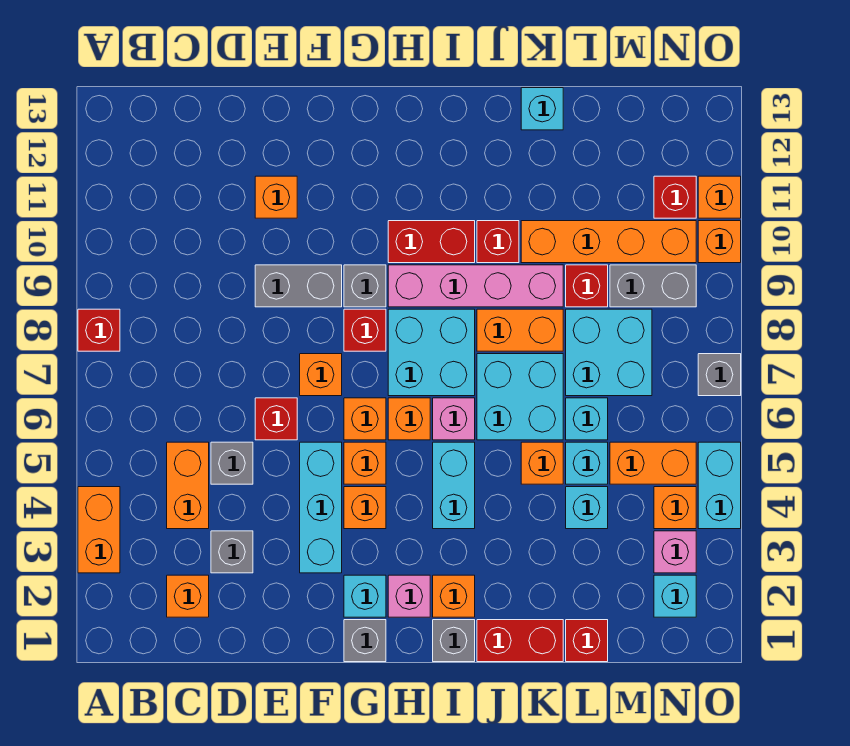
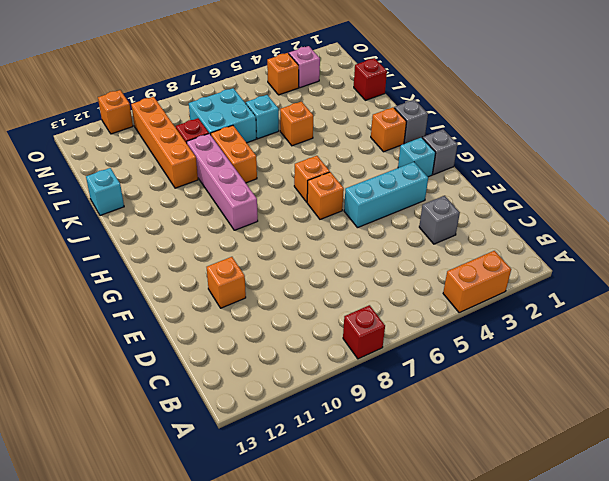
none -> orange 1x1 brick [167,575,209,617]
none -> orange 1x2 brick [167,442,209,529]
none -> grey 1x1 brick [211,442,253,484]
none -> red 1x1 brick [255,398,297,440]

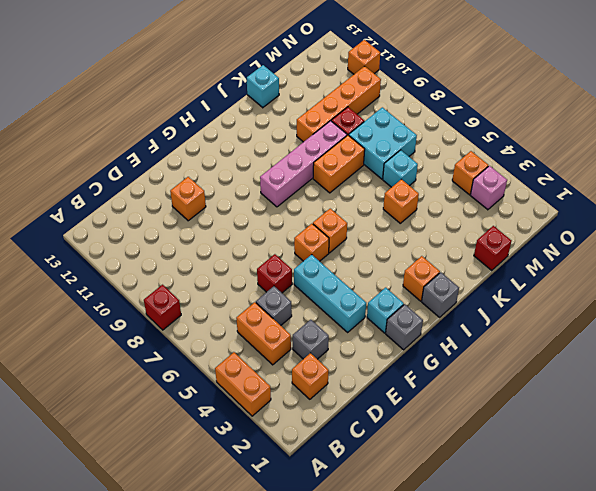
none -> grey 1x2 brick [255,265,342,307]
none -> orange 1x1 brick [300,354,342,396]
none -> orange 1x1 brick [344,487,386,529]
none -> orange 1x1 brick [344,442,386,484]

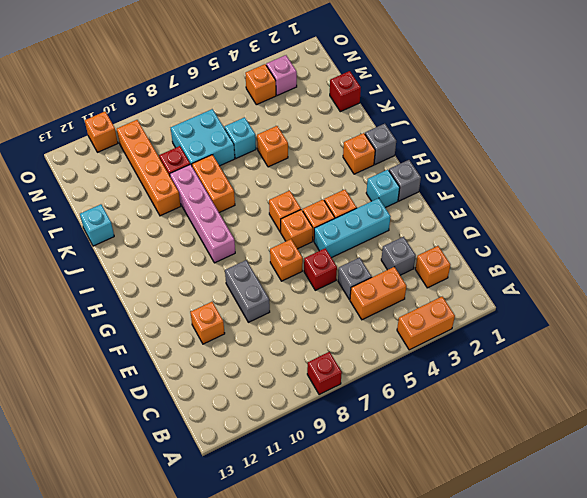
none -> red 1x1 brick [344,309,386,351]
none -> grey 1x1 brick [344,265,386,307]
none -> pink 1x1 brick [388,575,430,617]
none -> cyan 2x2 brick [388,309,475,396]

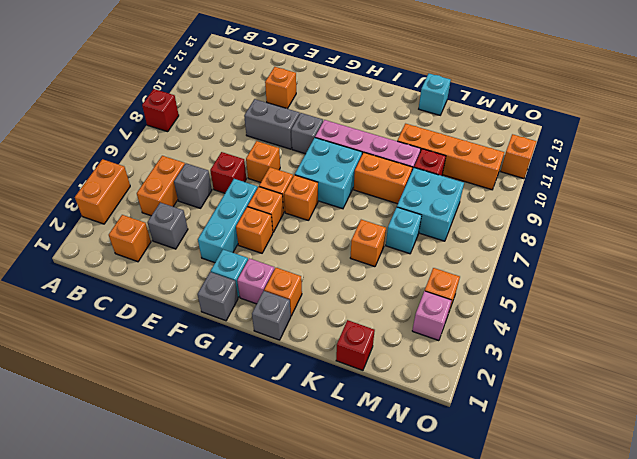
none -> red 1x1 brick [344,309,386,351]
none -> red 1x2 brick [388,221,475,263]
none -> cyan 1x2 brick [433,442,475,529]
none -> pink 1x1 brick [433,398,475,440]

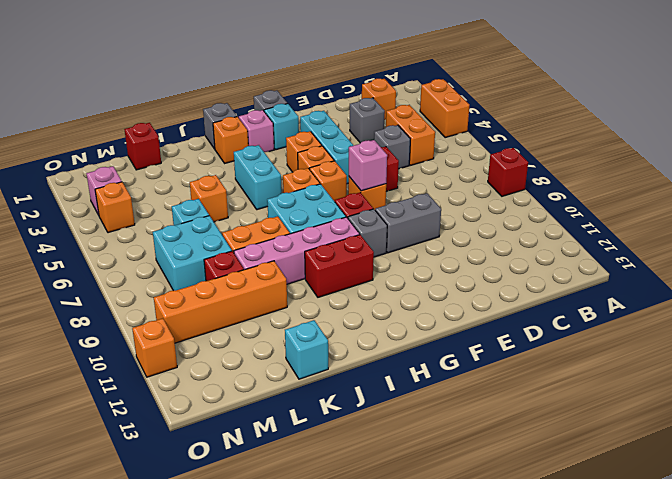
pink 1x1 brick [349,140,387,191] -> pink 1x1 brick moved to [433,398,475,440]
none -> orange 1x1 brick [255,176,297,218]
none -> red 1x2 brick [477,620,563,662]
none -> cyan 2x2 brick [477,354,563,440]
none -> red 1x1 brick [477,221,519,263]

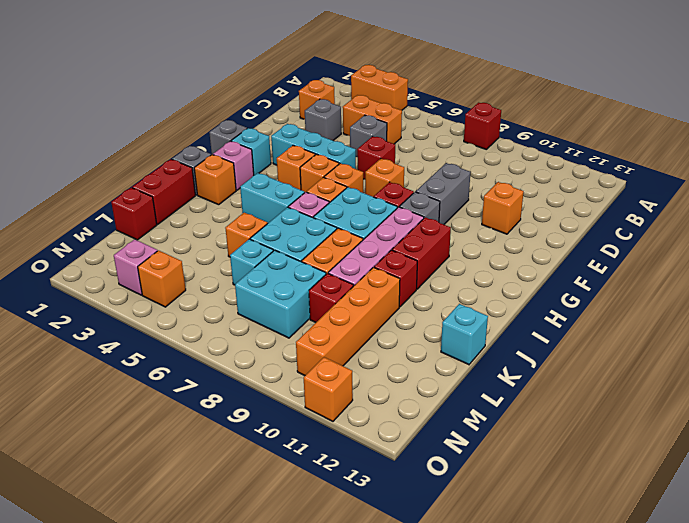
none -> cyan 1x1 brick [566,487,608,529]
none -> cyan 1x1 brick [566,442,608,484]
none -> orange 1x2 brick [610,442,696,484]
none -> grey 1x2 brick [610,265,696,307]

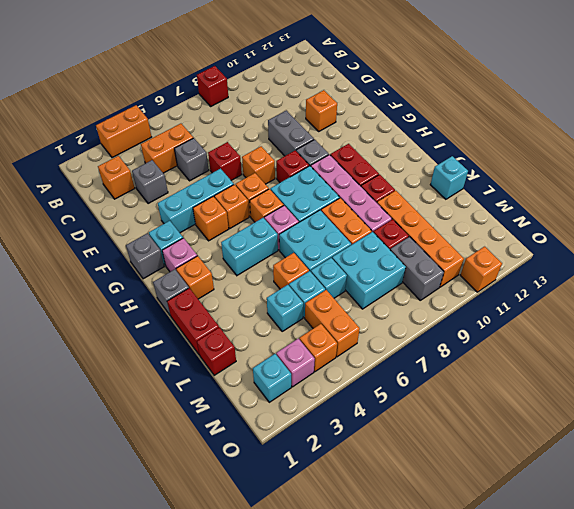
none -> red 1x1 brick [654,176,696,218]
none -> cyan 1x2 brick [698,442,741,529]
none -> grey 1x1 brick [698,354,741,396]
none -> orange 1x1 brick [698,221,741,263]

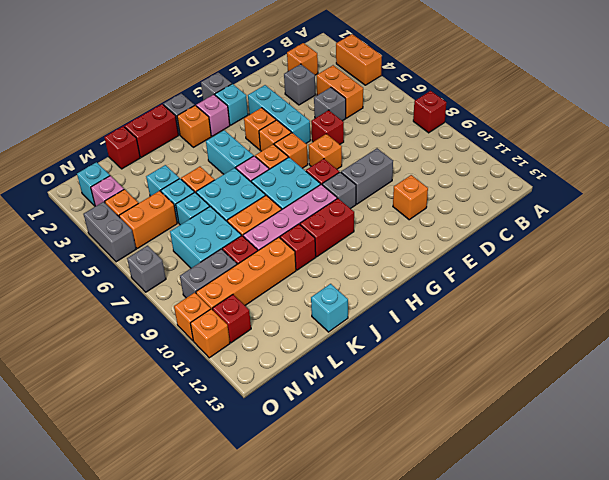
grey 1x2 brick [83,202,136,262] -> cyan 1x2 brick [698,442,741,529]

